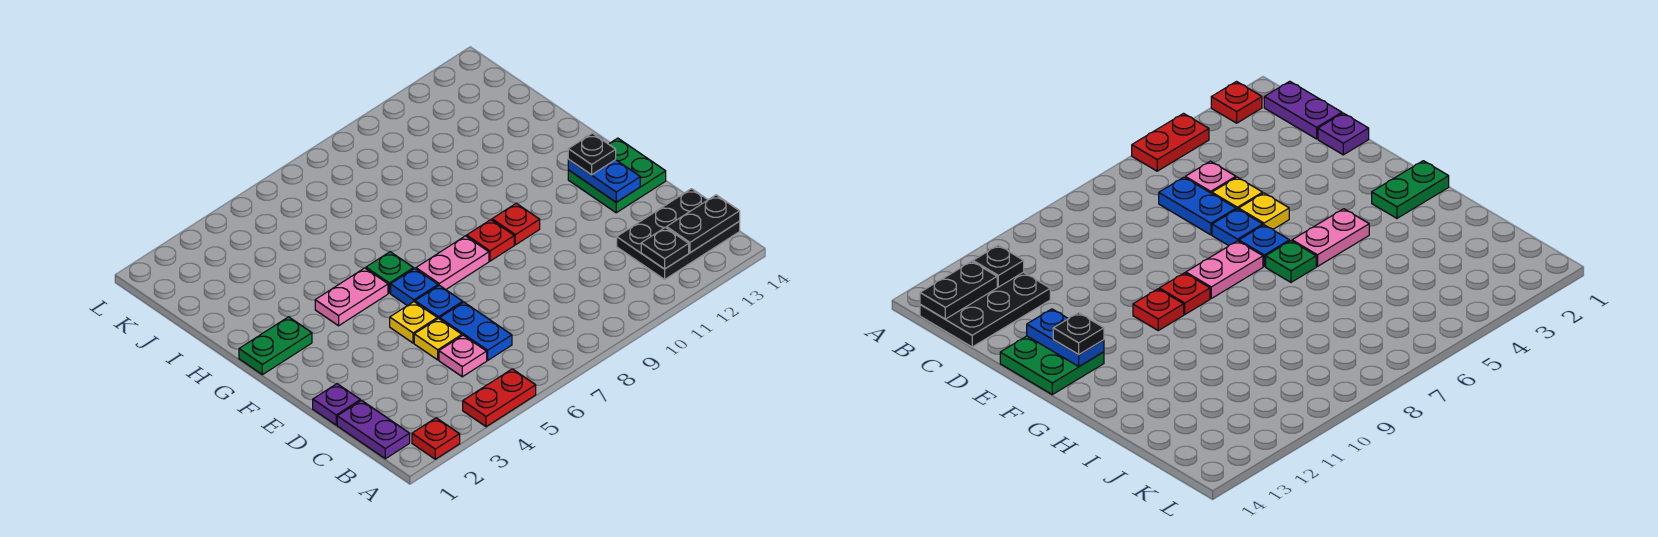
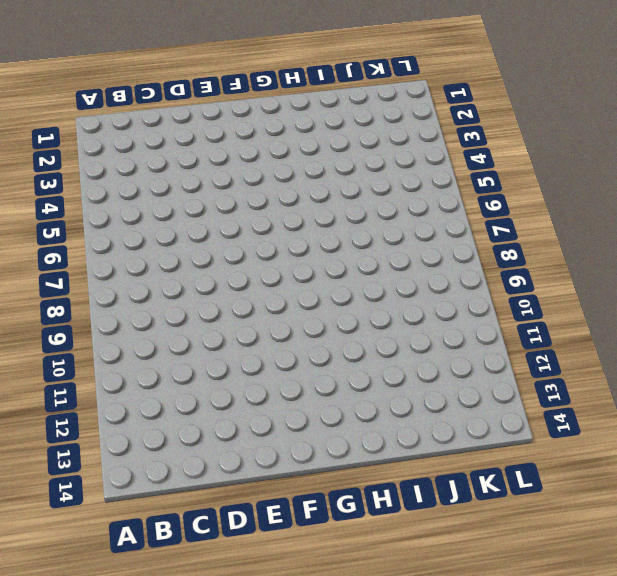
none -> red 1x1 plate [412,418,460,459]
none -> red 1x2 plate [463,369,536,427]
none -> purple 1x2 plate [337,401,410,459]

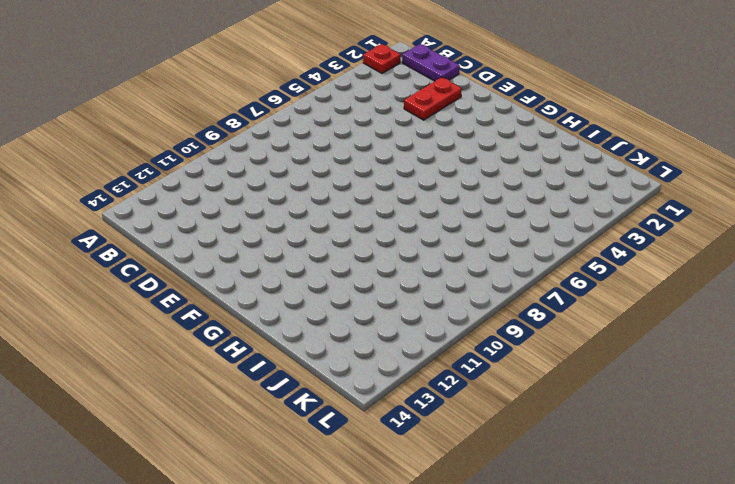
red 1x2 plate [404,77,462,120] -> red 1x2 plate moved to [463,369,536,427]
none -> black 2x3 plate [617,189,740,279]
none -> pink 1x1 plate [439,335,487,377]
none -> blue 1x2 plate [440,302,512,360]

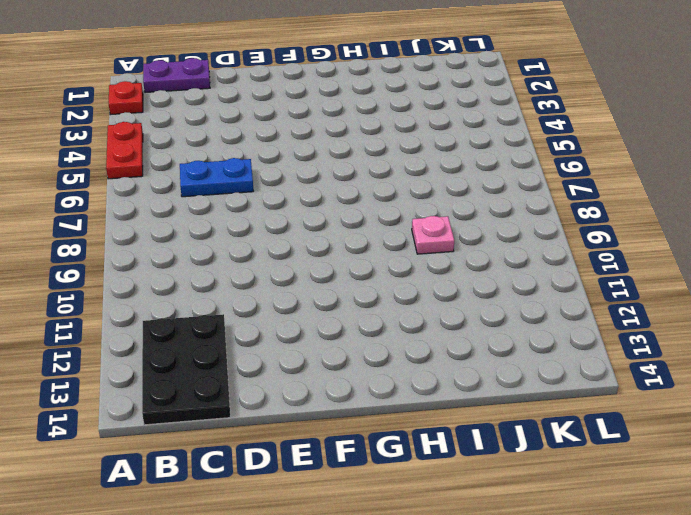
pink 1x1 plate [412,216,454,254] -> pink 1x1 plate moved to [439,335,487,377]
none -> purple 1x1 plate [313,384,360,425]
none -> yellow 1x1 plate [414,318,462,360]
none -> yellow 1x1 plate [390,302,437,343]

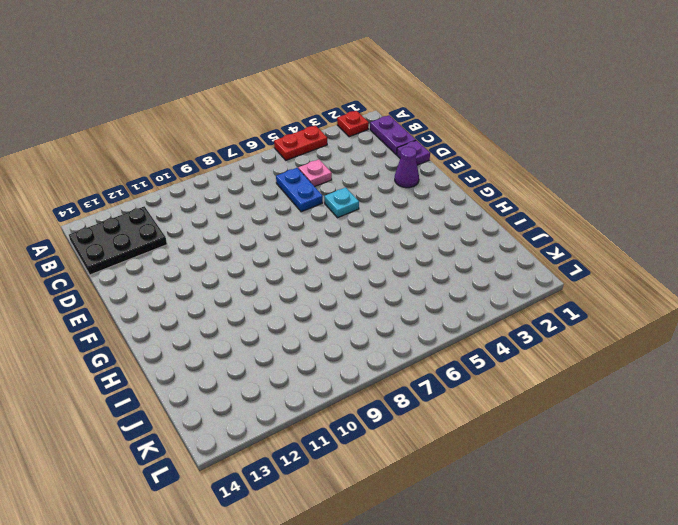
purple 1x1 cone [395,147,419,188] -> none
cyan 1x1 plate [324,187,359,218] -> yellow 1x1 plate [390,302,437,343]
none -> yellow 1x1 plate [414,318,462,360]
none -> blue 1x1 plate [415,285,463,319]
none -> green 2x2 plate [568,138,666,213]

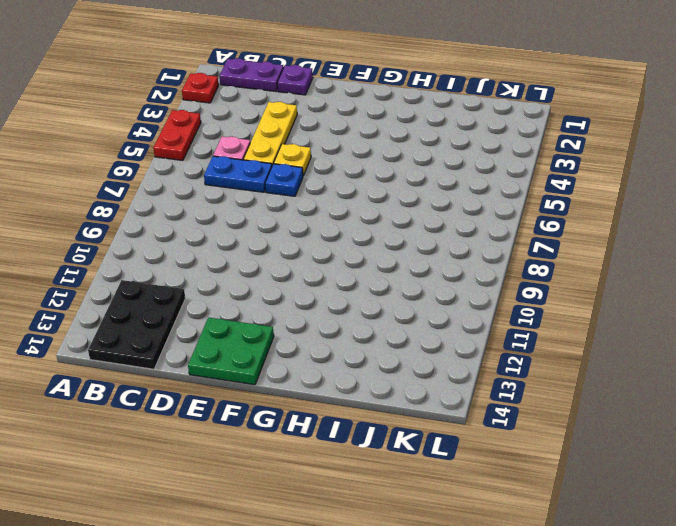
yellow 1x3 plate [243,102,297,165] -> yellow 1x1 plate [414,318,462,360]
none -> blue 1x1 plate [391,269,438,306]
none -> pink 1x2 plate [416,236,489,289]
none -> red 1x1 plate [467,220,514,261]

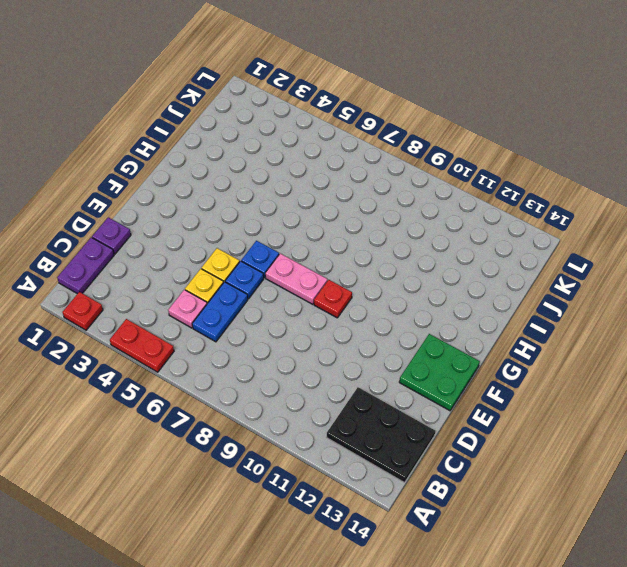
none -> red 1x1 plate [492,203,540,245]
none -> green 1x2 plate [239,317,312,375]
none -> pink 1x2 plate [315,268,388,326]

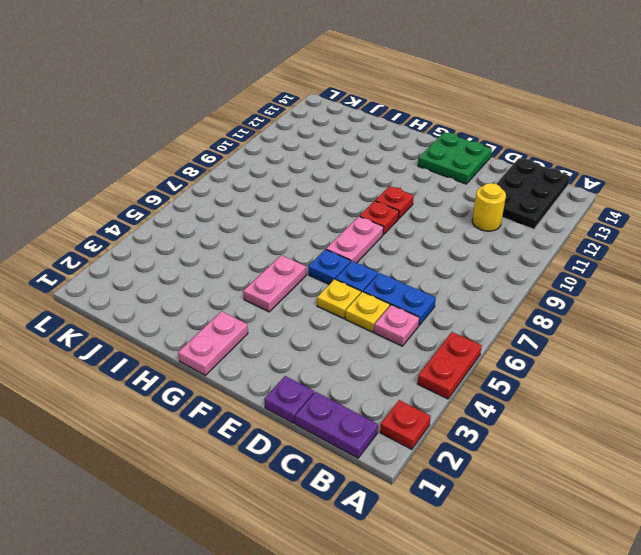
yellow 1x1 round brick [472,183,506,231] -> none
pink 1x2 plate [178,311,248,375] -> green 1x2 plate [239,317,312,375]
none -> green 1x1 plate [366,252,414,293]
none -> black 1x1 plate [641,227,689,269]
none -> black 1x2 plate [667,195,740,253]

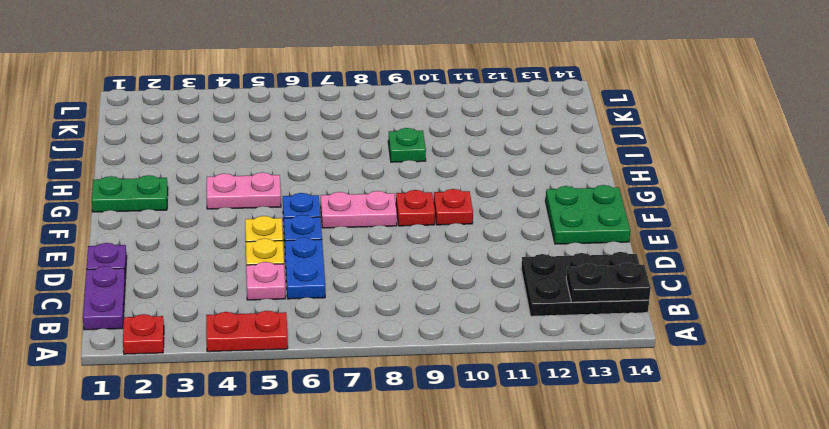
green 1x1 plate [388,128,426,162] -> green 1x1 plate moved to [366,252,414,293]
none -> black 1x1 plate [641,227,689,269]
none -> blue 1x2 plate [568,159,640,202]
none -> black 1x1 plate [568,133,616,175]

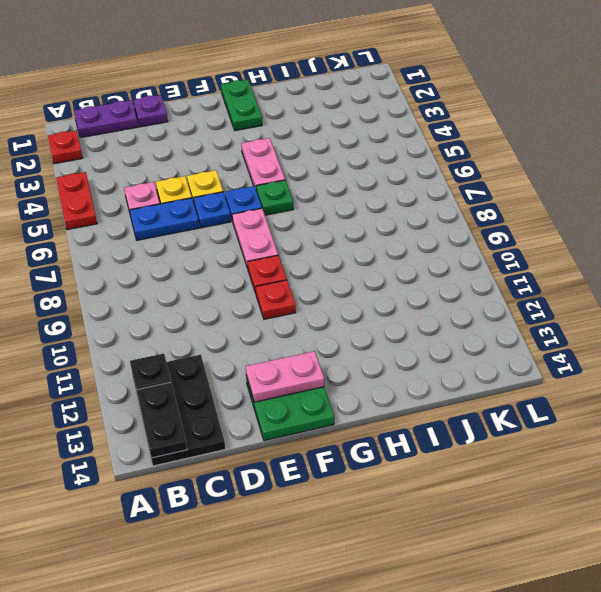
pink 1x2 plate [246,351,324,402] -> blue 1x2 plate [568,159,640,202]
none -> black 1x1 plate [568,133,616,175]

